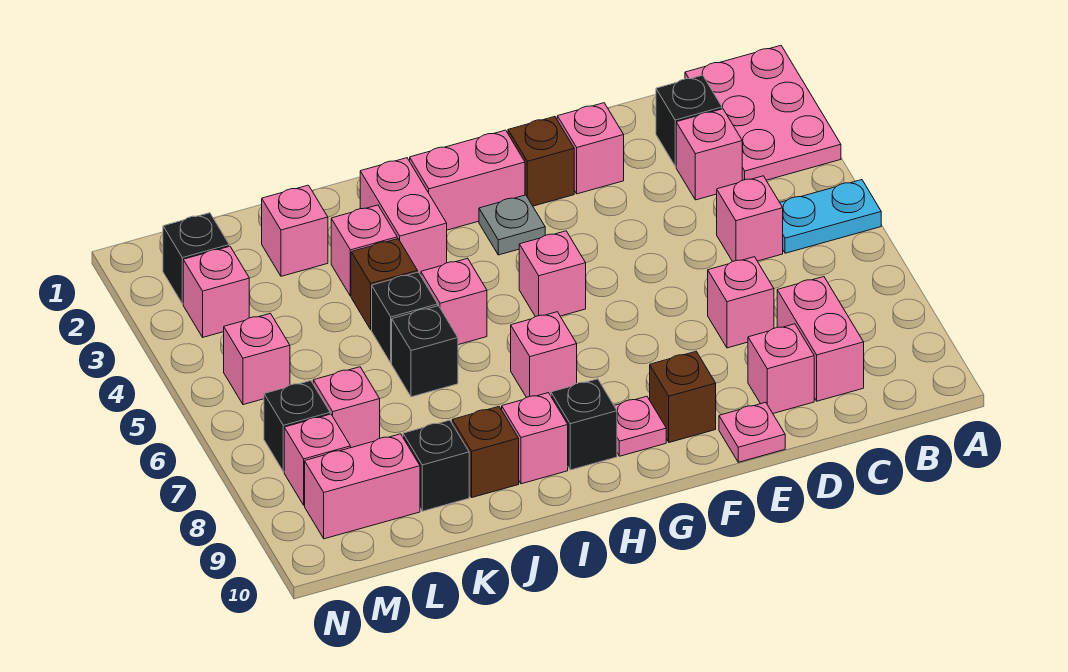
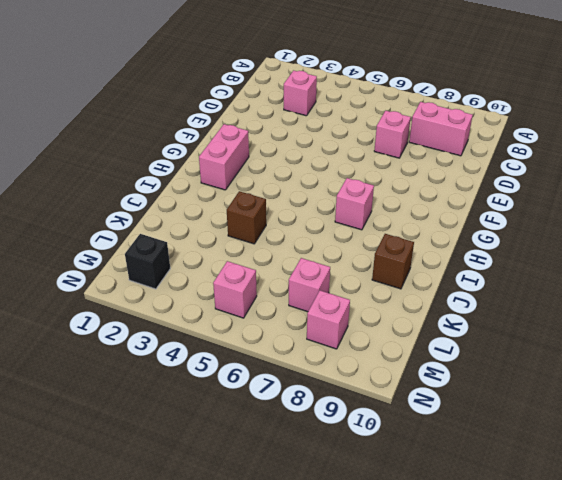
none -> pink 2x3 plate [685,46,841,180]
none -> cyan 1x2 plate [780,180,881,253]
none -> black 1x1 brick [656,75,722,166]
none -> pink 1x1 brick [717,176,783,262]

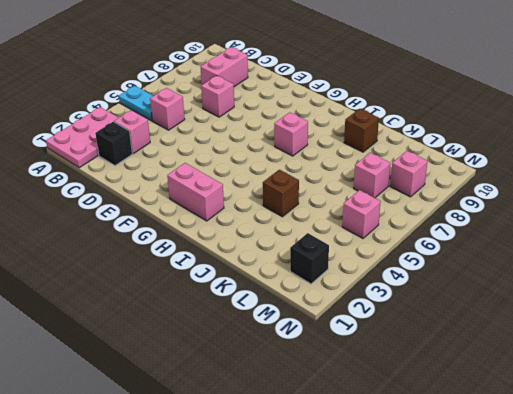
none -> pink 1x1 brick [748,324,814,413]
none -> pink 1x1 brick [557,103,624,194]
none -> pink 1x1 plate [719,402,785,462]
none -> brown 1x1 brick [508,117,574,206]

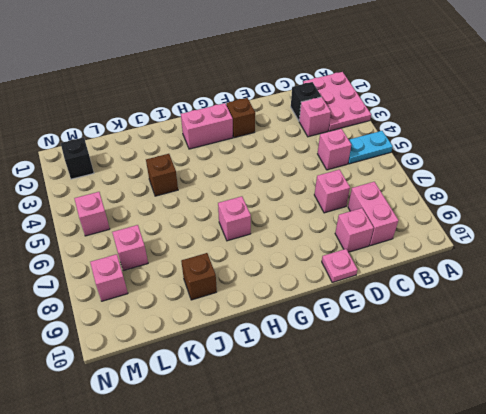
none -> pink 1x1 brick [557,103,624,194]
none -> brown 1x1 brick [650,352,716,442]
none -> grey 1x1 plate [479,195,545,255]
none -> pink 1x1 brick [519,231,586,317]

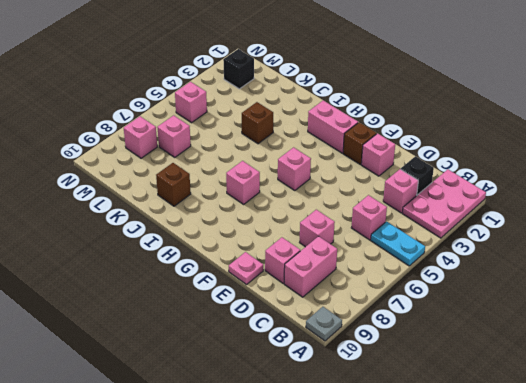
grey 1x1 plate [306,307,342,341] -> grey 1x1 plate moved to [479,195,545,255]
none -> brown 1x1 brick [650,352,716,442]
none -> pink 1x1 plate [614,396,666,456]
none -> black 1x1 brick [551,379,617,470]
none -> pink 1x2 brick [360,158,447,275]

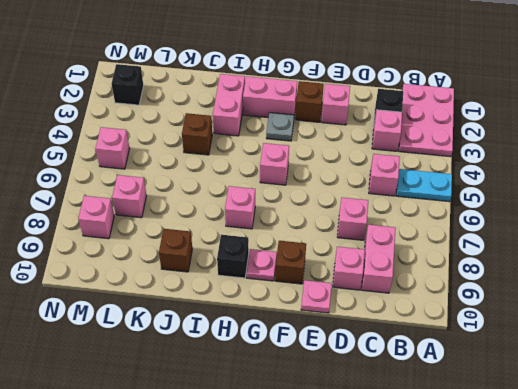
none -> pink 1x1 brick [421,258,487,345]
none -> pink 1x1 brick [502,393,568,484]
none -> pink 1x1 brick [331,205,397,296]
none -> black 1x1 brick [372,272,438,363]

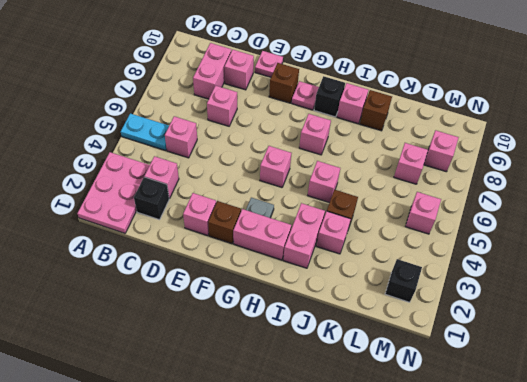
none -> black 1x1 brick [372,272,438,363]
none -> black 1x1 brick [392,306,458,397]
none -> pink 1x1 brick [262,185,328,276]
none -> black 1x1 brick [403,420,469,511]

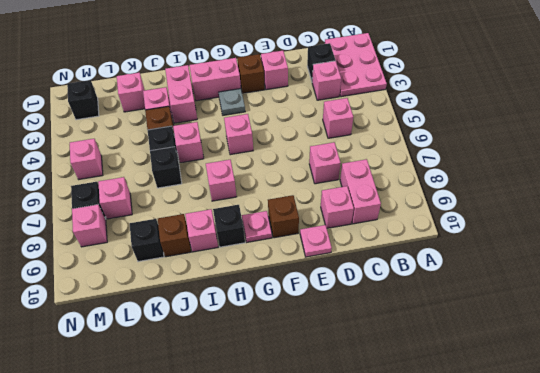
none -> cyan 1x2 plate [780,180,881,253]
none -> pink 1x2 brick [305,434,420,539]
none -> pink 1x1 brick [183,246,249,337]

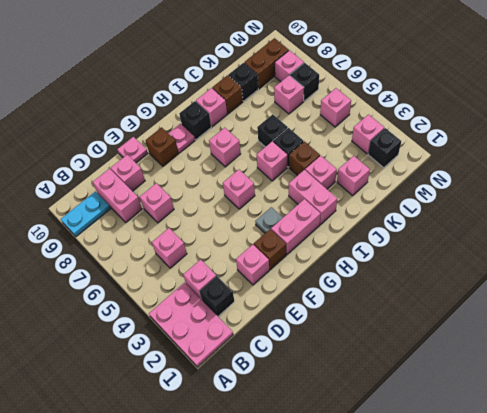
cyan 1x2 plate [61,192,110,237] -> cyan 1x2 plate moved to [780,180,881,253]
brown 1x2 brick [244,38,289,89] -> pink 1x2 brick [305,434,420,539]

